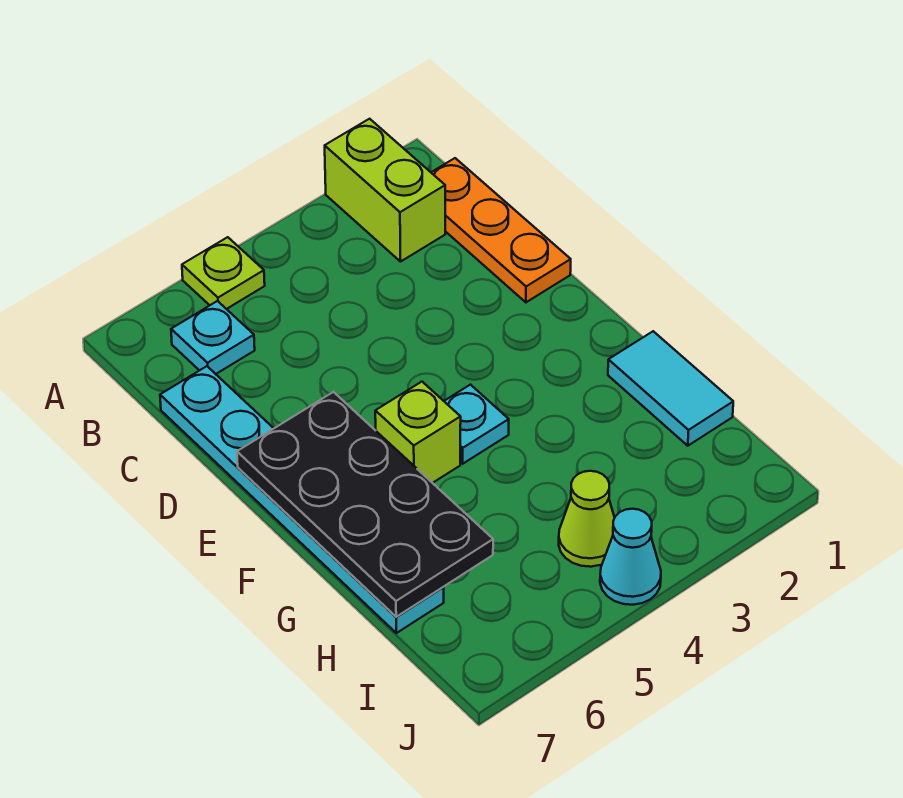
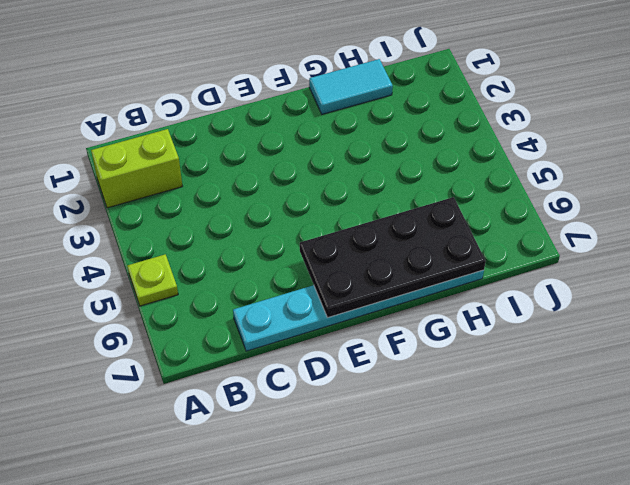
none -> orange 1x3 plate [431,158,571,302]
none -> cyan 1x1 plate [171,301,255,374]

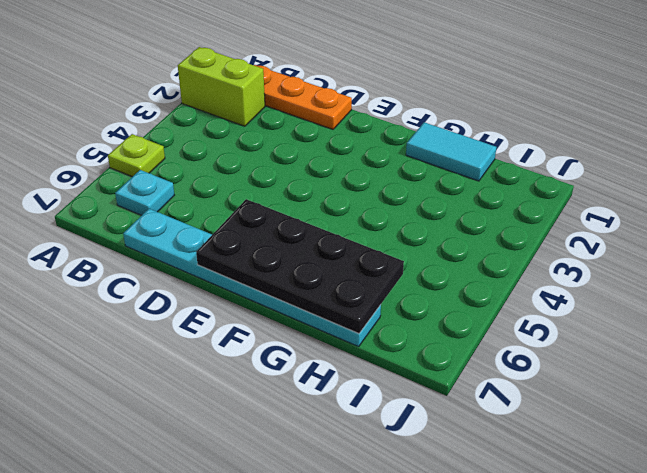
none -> cyan 1x1 plate [444,385,509,464]
none -> lime 1x1 brick [375,382,461,483]

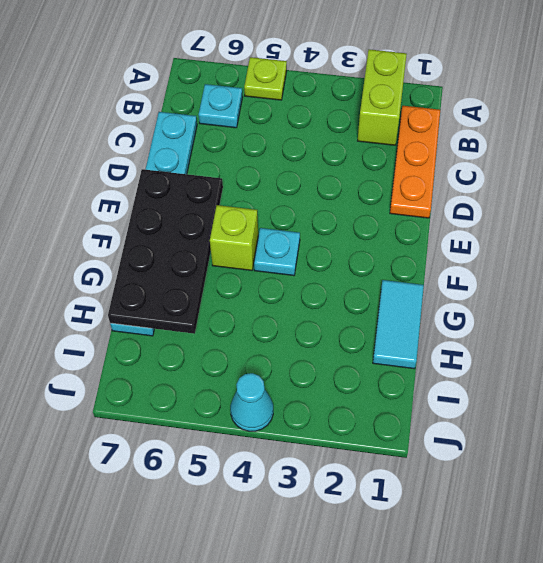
none -> lime 1x1 cone [559,471,615,567]

